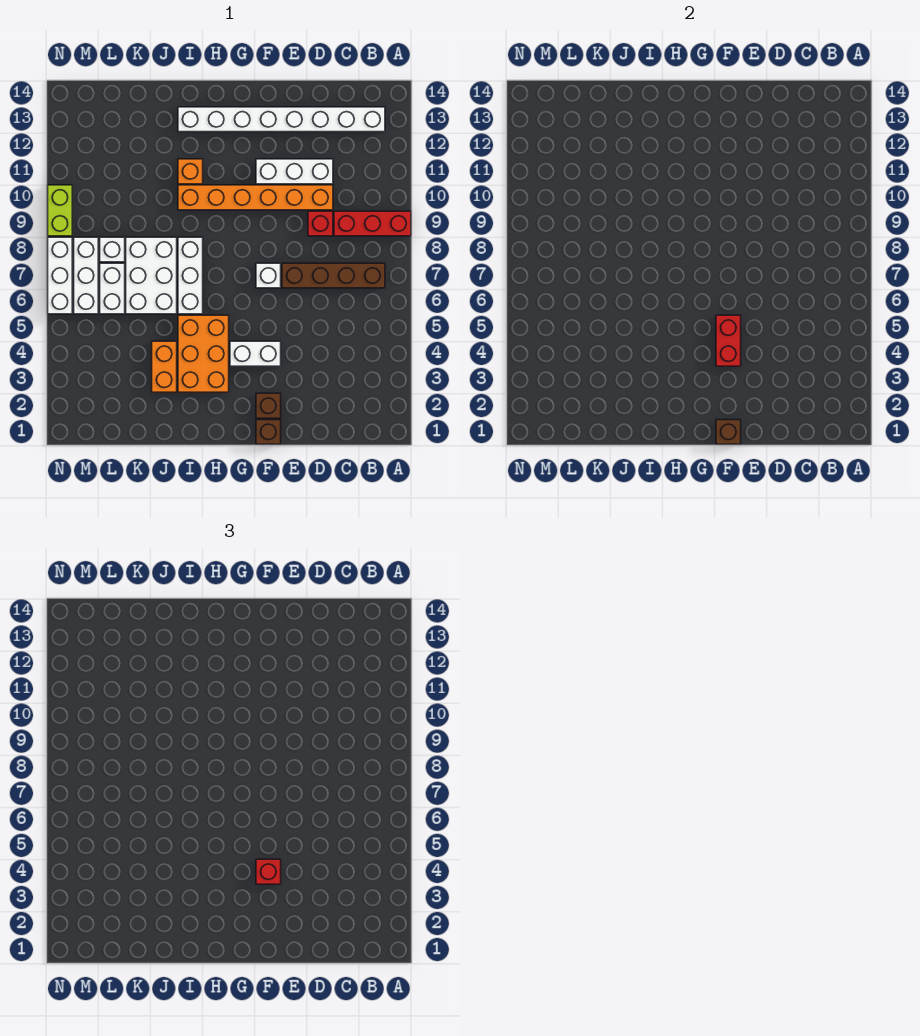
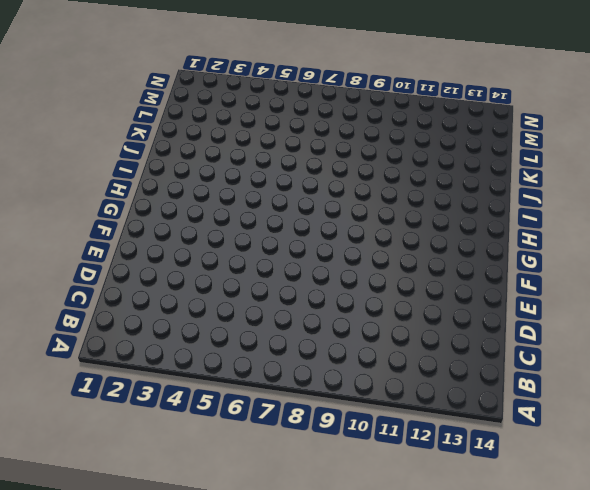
none -> red 1x3 brick [334,211,411,236]
none -> brown 1x4 brick [282,263,385,288]
none -> white 1x8 brick [178,107,385,132]

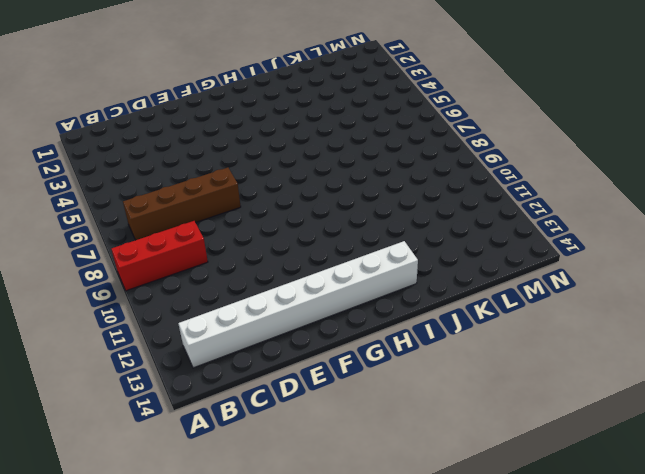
none -> red 1x1 brick [308,211,333,236]
none -> orange 1x6 brick [178,185,333,210]
none -> white 1x3 brick [256,159,333,184]

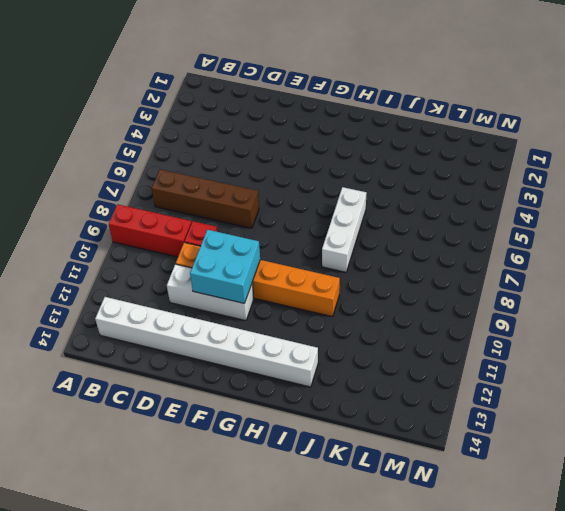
cyan 2x2 brick [190,230,260,303] -> none
none -> brown 1x1 brick [256,420,281,444]
none -> brown 1x1 brick [256,393,281,418]
none -> white 1x2 brick [230,341,281,366]

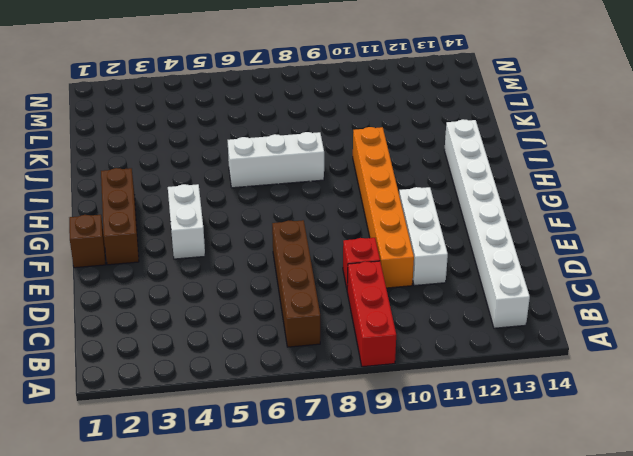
brown 1x3 brick [101,168,139,265] -> brown 1x1 brick [256,393,281,418]
none -> white 1x1 brick [256,263,281,288]
none -> orange 2x3 brick [178,315,229,392]
none -> orange 1x1 brick [178,159,203,184]

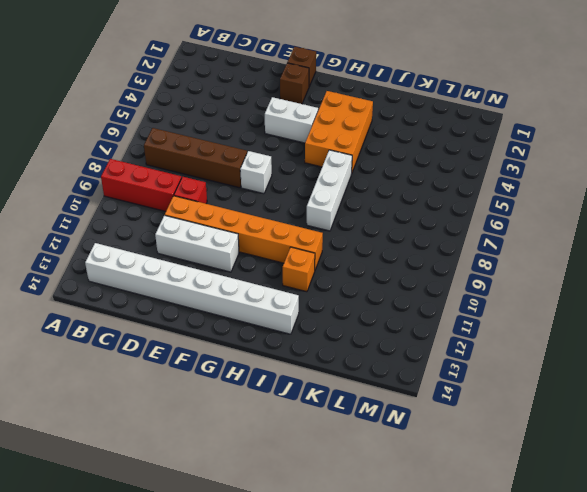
none -> orange 1x2 brick [152,341,177,392]
none -> white 2x3 brick [126,237,177,314]
none -> white 1x2 brick [100,263,125,314]

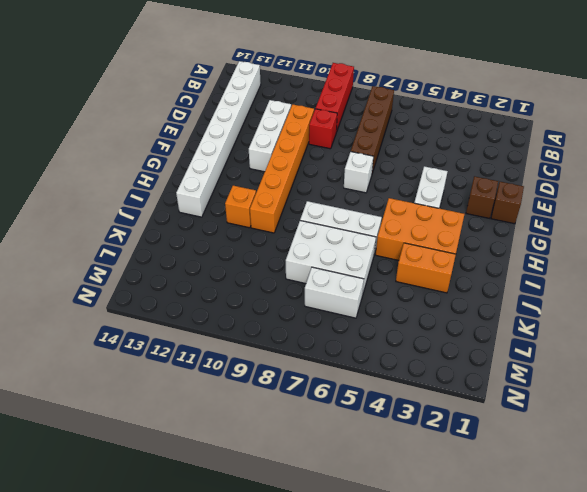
none -> white 1x1 brick [100,237,125,262]
none -> white 1x3 brick [74,237,98,314]
none -> white 1x3 brick [48,237,72,314]

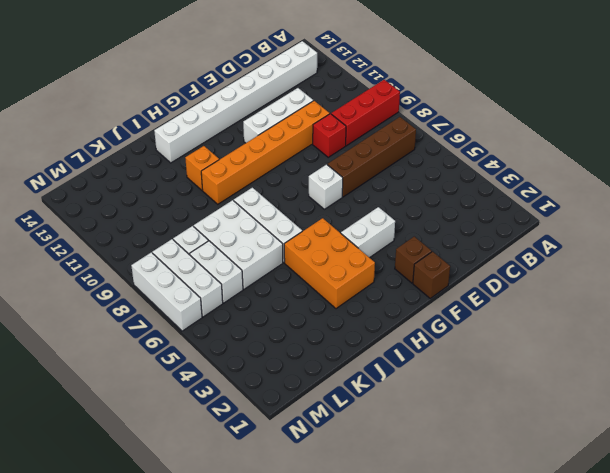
none -> orange 1x2 brick [152,341,177,392]
none -> lime 1x2 brick [48,185,72,236]
none -> brown 1x1 brick [716,420,741,444]

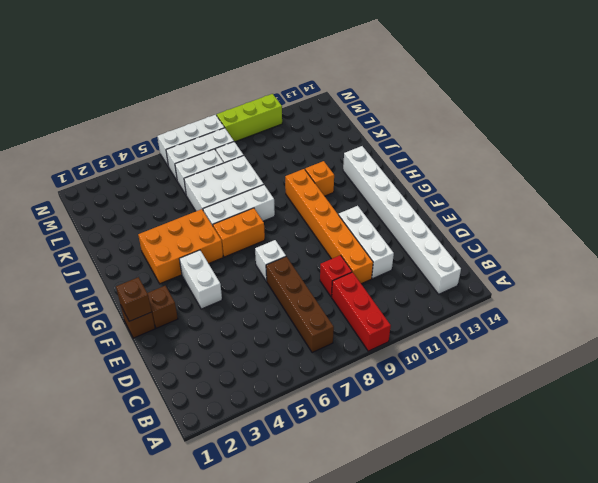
orange 1x2 brick [213,208,265,257] -> orange 1x2 brick moved to [152,341,177,392]
lime 1x3 brick [217,94,282,142] -> lime 1x2 brick [48,185,72,236]
none -> red 1x2 brick [716,315,741,366]
none -> red 1x1 brick [256,859,281,884]

